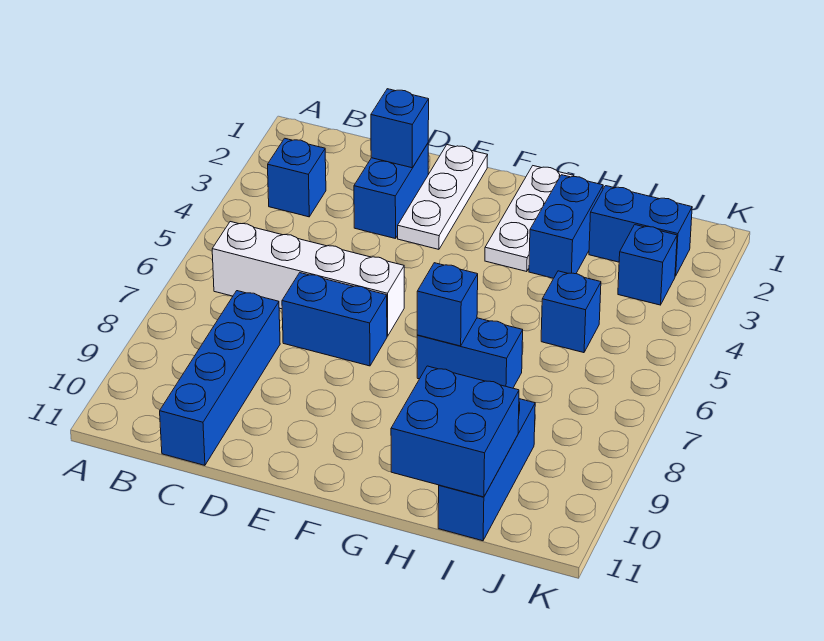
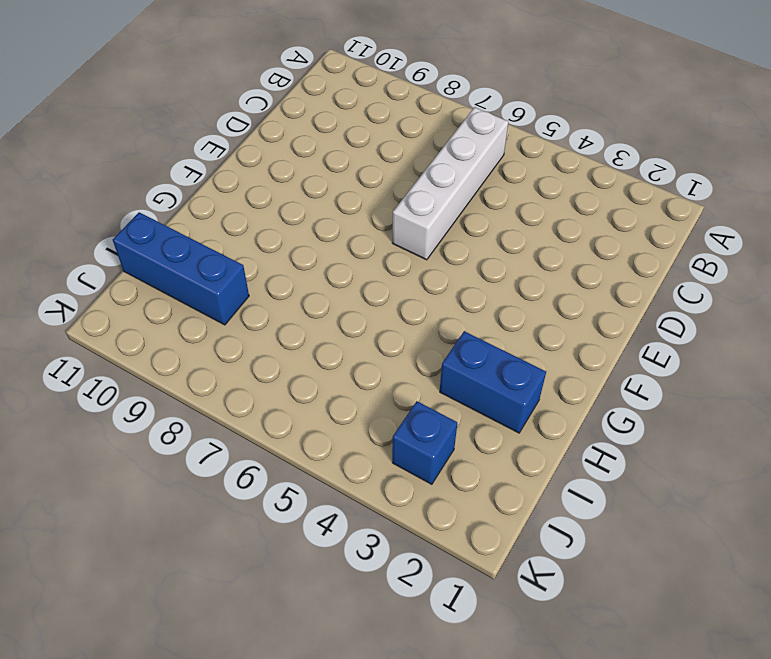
none -> blue 1x1 brick [268,138,326,217]
none -> blue 1x4 brick [160,291,280,465]
none -> blue 1x2 brick [354,144,428,239]

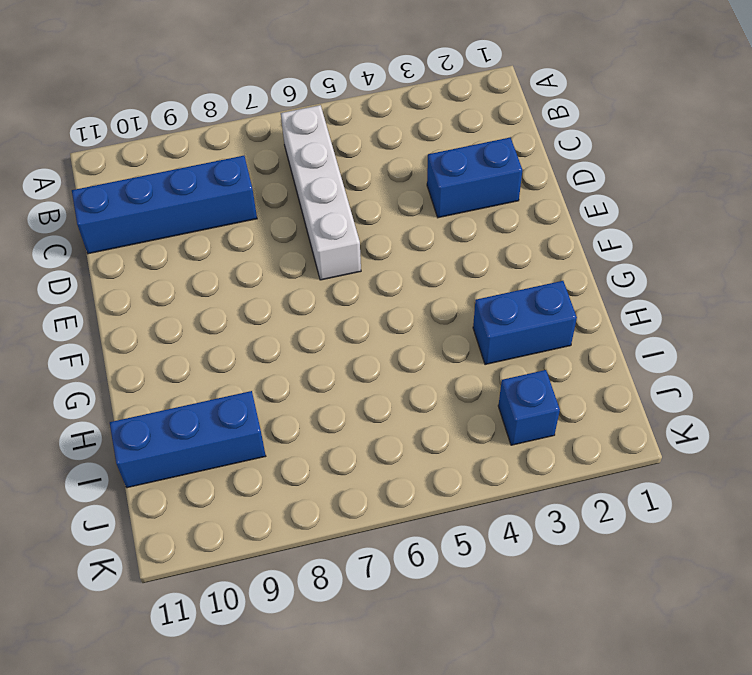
none -> blue 1x1 brick [268,138,326,217]
none -> blue 1x2 brick [282,273,387,366]
none -> white 1x3 plate [398,145,488,249]

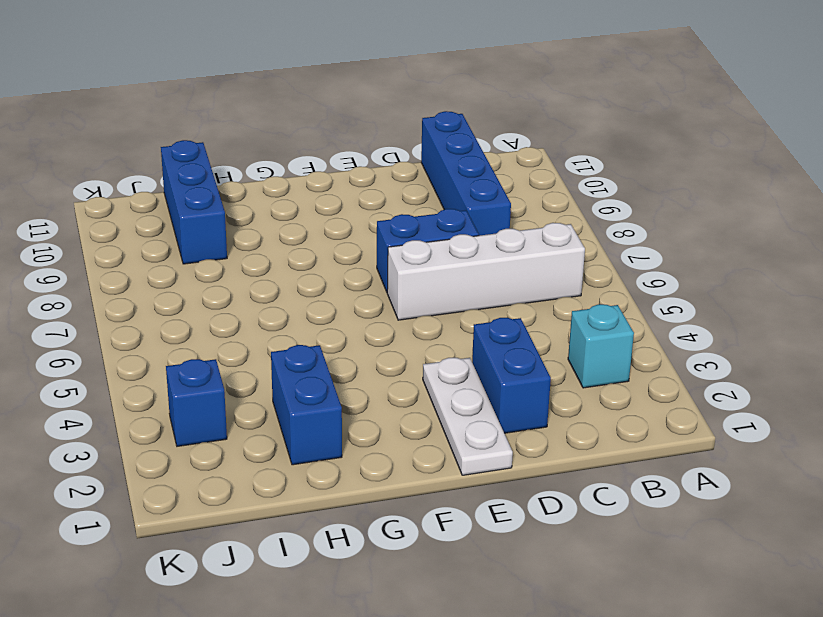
cyan 1x1 brick [568,304,634,388] -> blue 1x1 brick [268,138,326,217]
none -> white 1x3 plate [485,166,574,272]
none -> blue 1x2 brick [417,318,523,388]
none -> blue 1x2 brick [589,186,692,276]

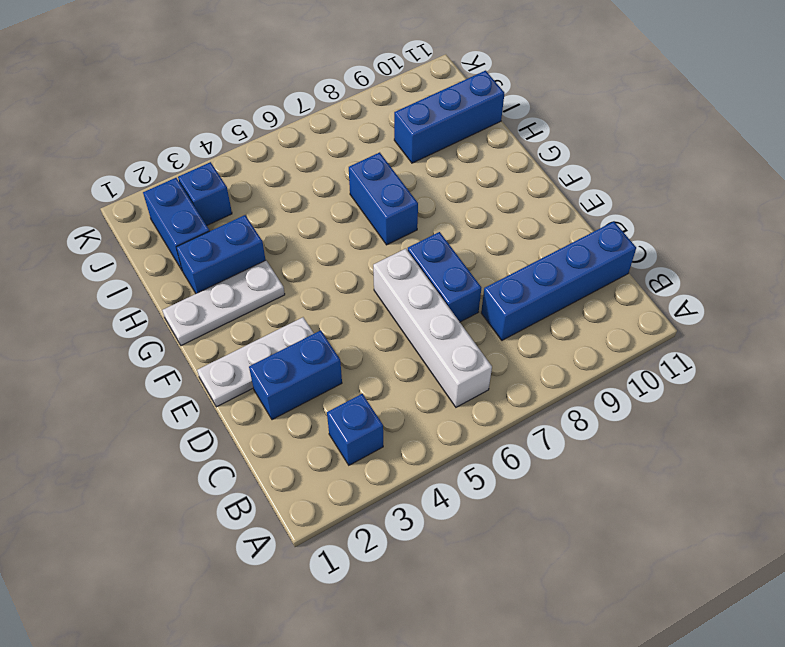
none -> blue 1x1 brick [541,271,601,353]
none -> blue 1x1 brick [371,89,429,168]
none -> blue 1x1 brick [417,263,478,346]

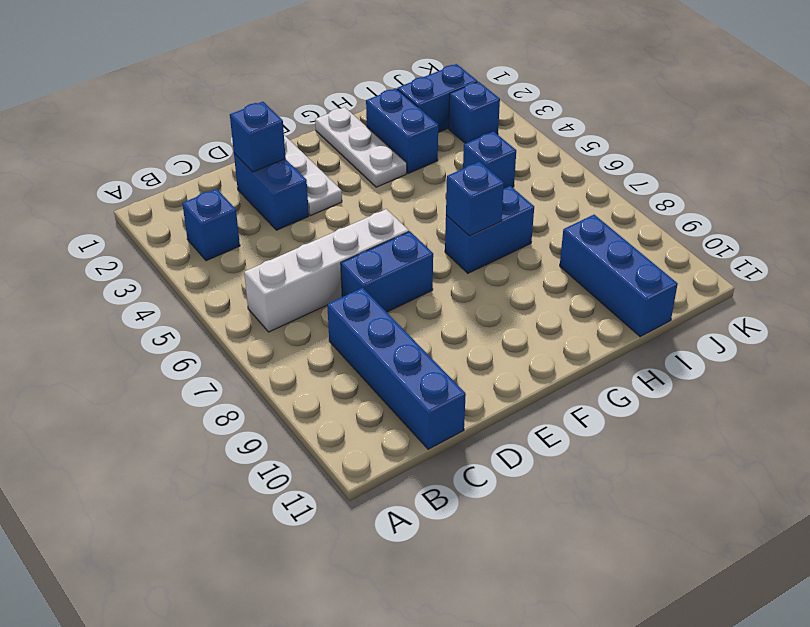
none -> blue 2x2 brick [391,366,519,497]

